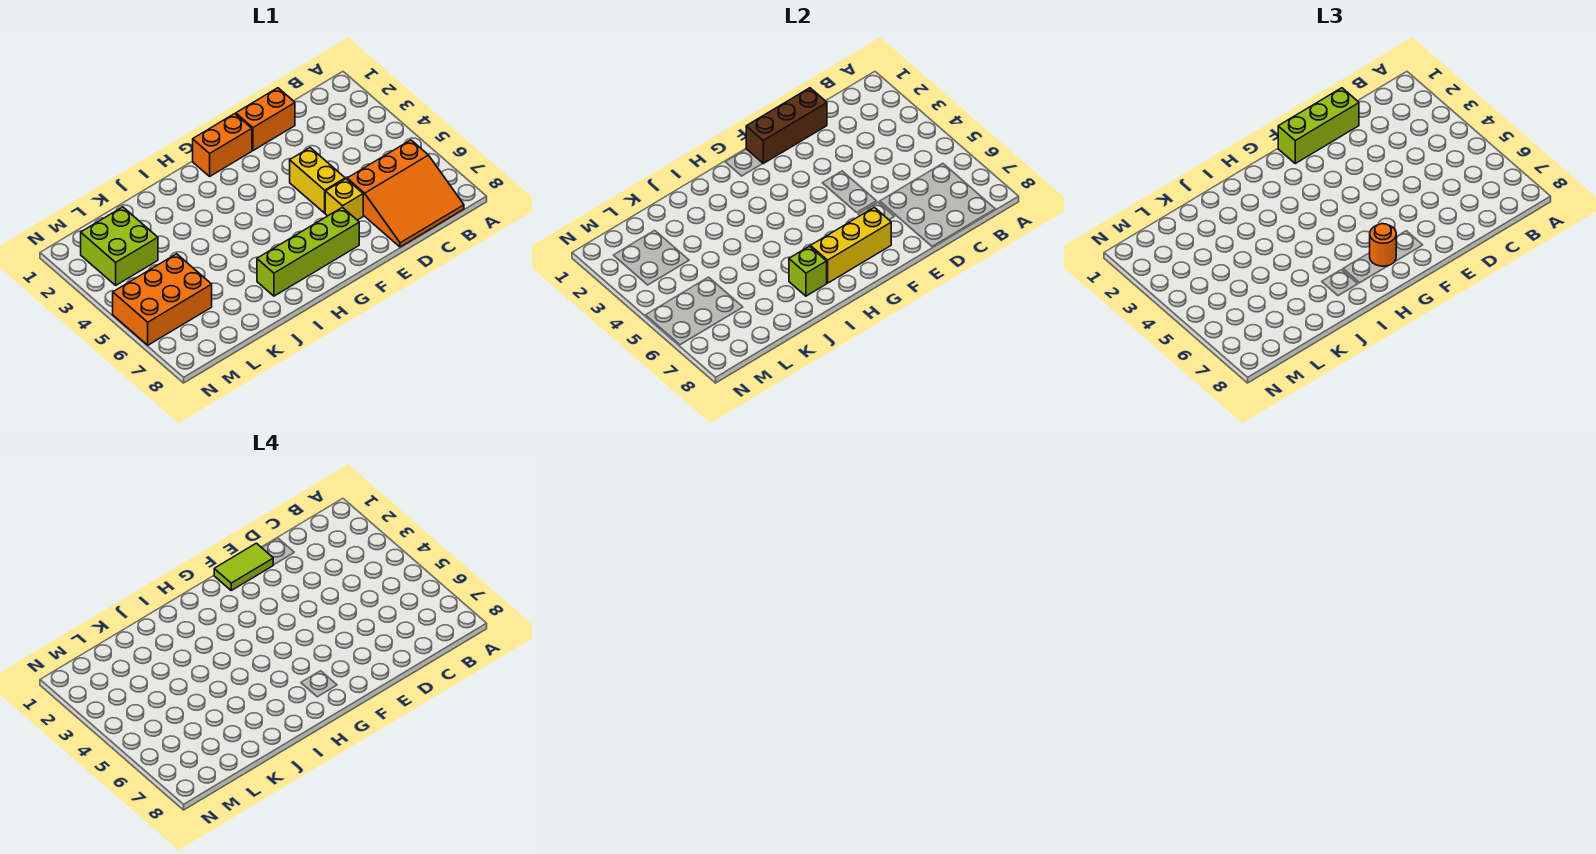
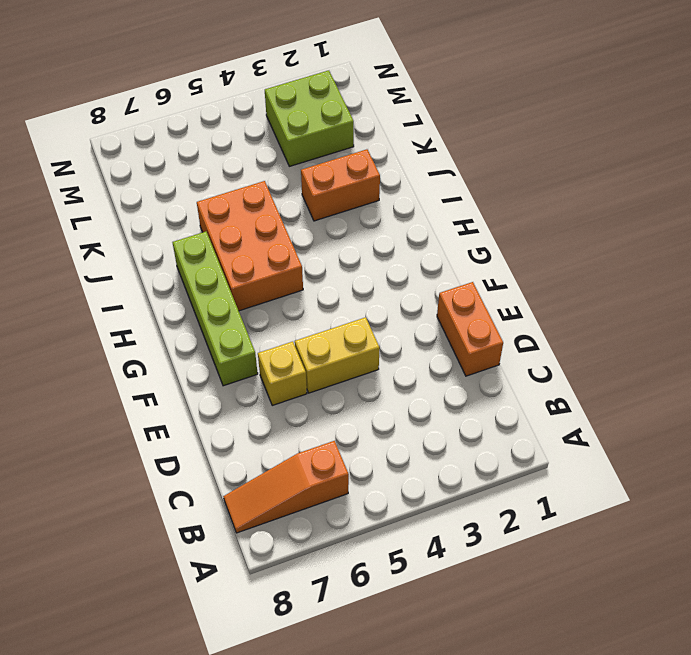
orange 1x3 slope [223,441,349,533] -> orange 3x3 slope [347,140,464,247]
orange 2x3 brick [197,181,303,311] -> orange 2x3 brick moved to [113,254,212,345]
orange 1x2 brick [301,149,380,221] -> orange 1x2 brick turned to [193,114,252,176]
none -> brown 1x3 brick [746,88,827,163]
none -> yellow 1x3 brick [811,207,891,283]
none -> lime 1x1 brick [789,246,827,296]

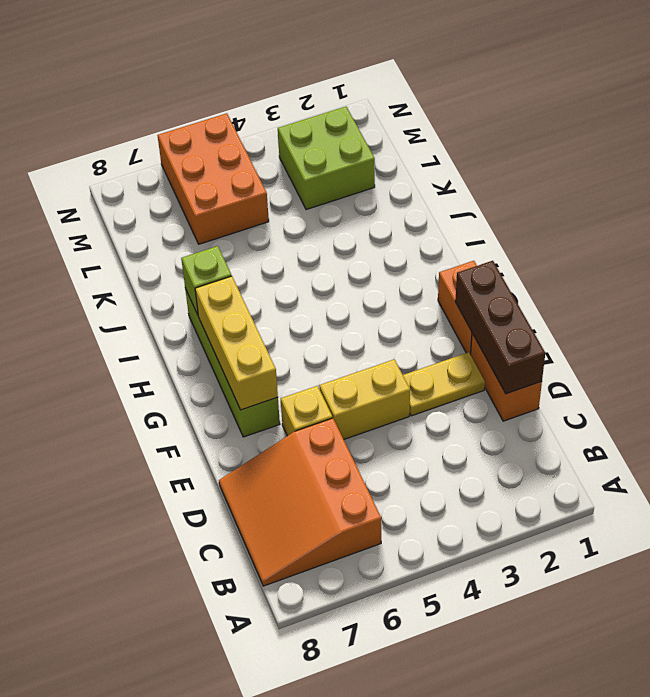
yellow 1x2 plate [403,352,485,416] -> none
none -> lime 1x3 brick [1278,88,1359,163]
none -> orange 1x1 round brick [1370,224,1396,266]
none -> lime 1x2 tile [214,543,273,590]

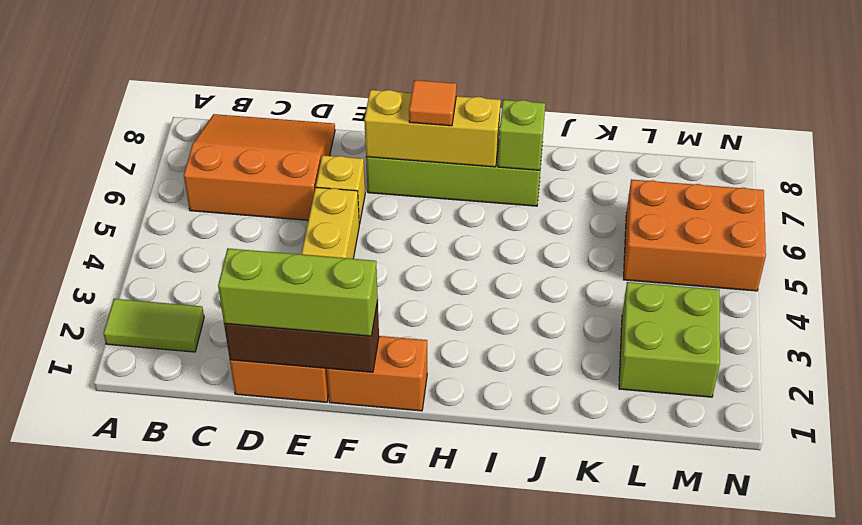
lime 1x2 tile [103,299,204,352] -> lime 1x2 tile moved to [214,543,273,590]
orange 1x1 tile [409,80,457,126] -> orange 1x1 round brick [1370,224,1396,266]

